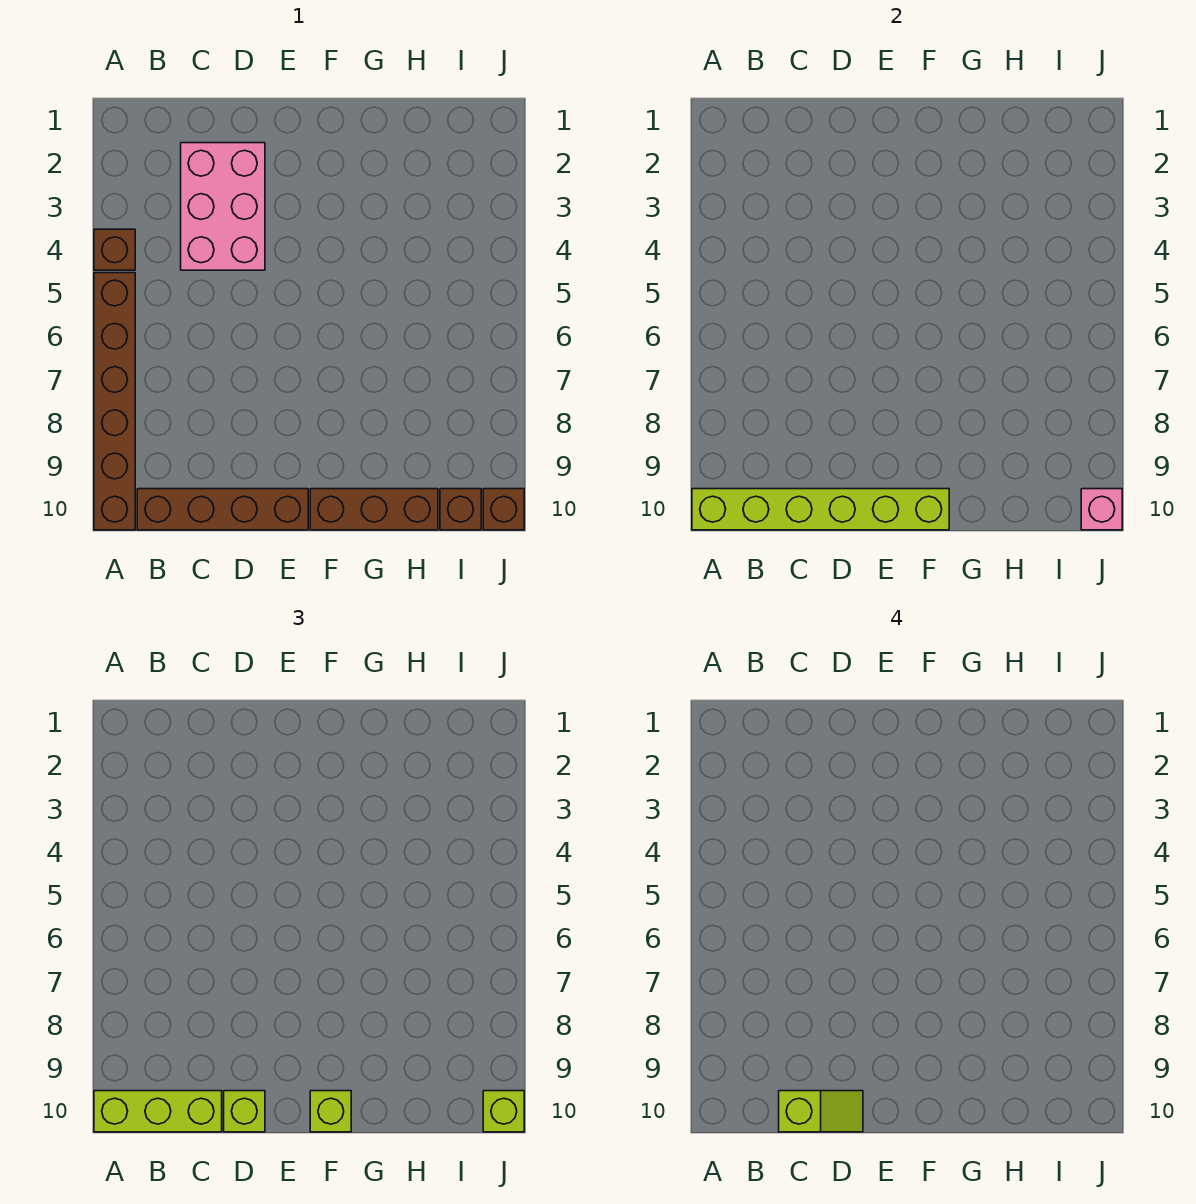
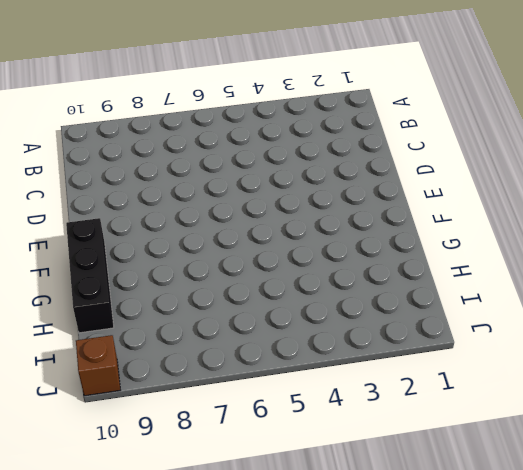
black 1x3 brick [66,218,114,333] -> brown 1x3 brick [310,489,438,530]
none -> brown 1x1 brick [94,229,135,270]
none -> brown 1x6 brick [94,273,135,530]
none -> brown 1x4 brick [137,489,308,530]

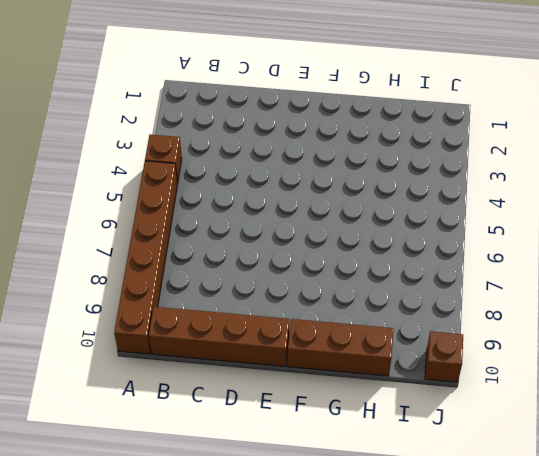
none -> pink 2x3 brick [181,143,265,270]
none -> brown 1x1 brick [440,489,481,530]
none -> lime 1x6 brick [692,489,949,530]

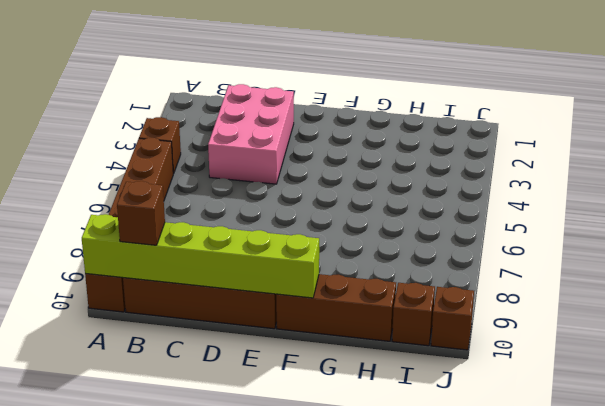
brown 1x1 brick [117,181,165,245] -> lime 1x3 brick [94,1091,222,1132]
none -> pink 1x1 brick [1081,489,1122,530]
none -> lime 1x1 brick [224,1091,265,1132]
none -> lime 1x1 brick [310,1091,351,1132]

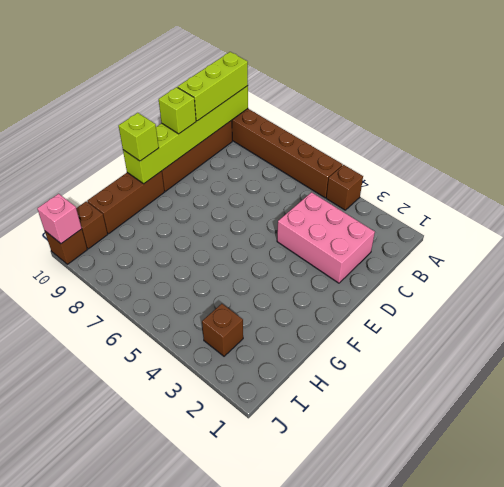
brown 1x1 brick [202,304,243,356] -> none
none -> lime 1x1 brick [483,1091,524,1132]
none -> lime 1x2 slope [779,1091,863,1132]

